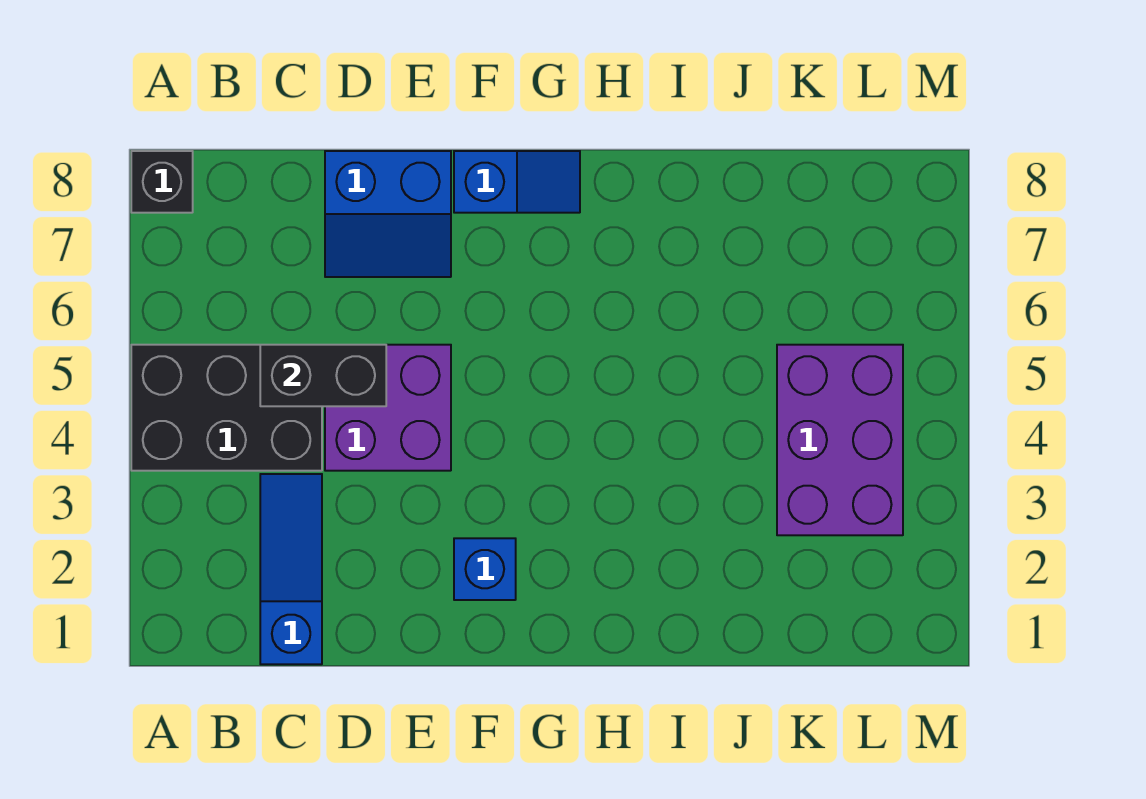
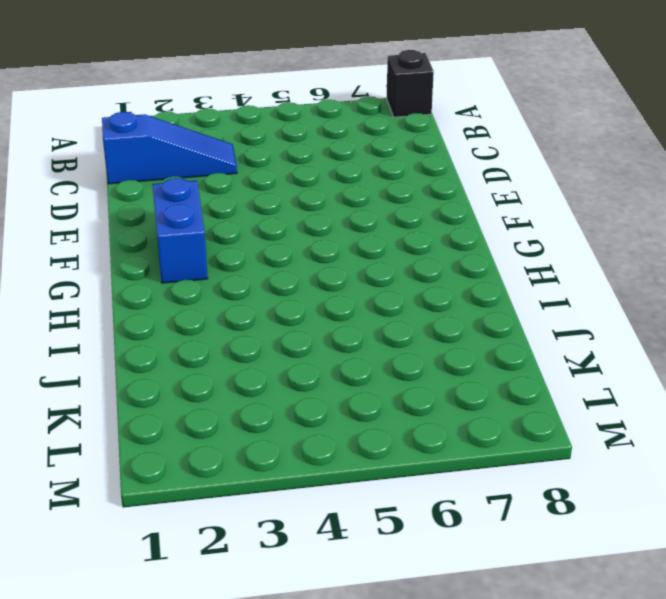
blue 1x2 brick [152,178,208,283] -> blue 1x1 brick [454,538,516,600]
none -> black 2x3 brick [131,345,322,471]
none -> purple 2x2 brick [325,345,451,471]

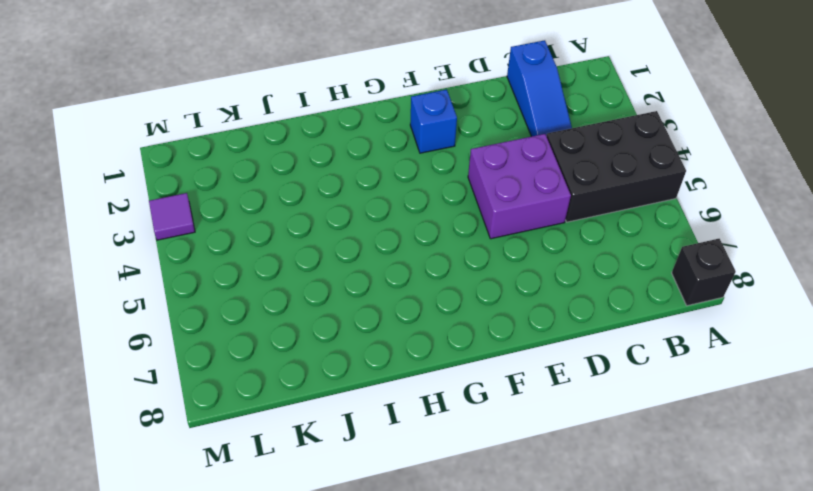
purple 1x1 tile [149,193,195,240] -> none
none -> blue 2x2 slope [325,151,451,277]
none -> blue 1x2 slope [454,151,580,213]

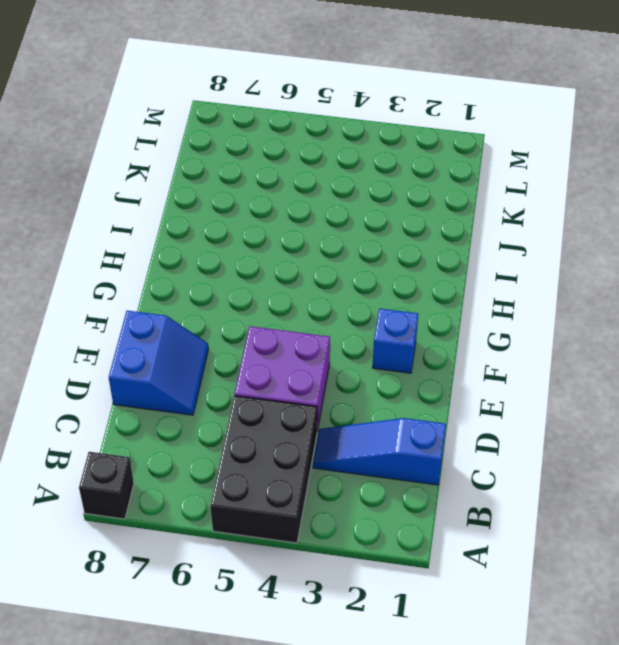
none -> blue 1x2 slope [454,151,580,213]
none -> purple 2x3 brick [777,345,903,535]

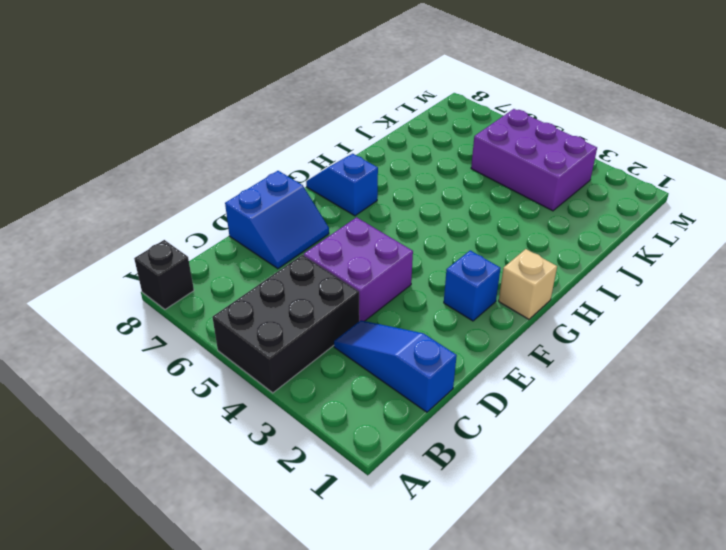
tan 1x1 brick [499,249,557,319] -> none
blue 1x2 slope [306,154,378,216] -> blue 1x2 slope turned to [454,151,580,213]
none -> black 1x2 brick [260,345,386,406]

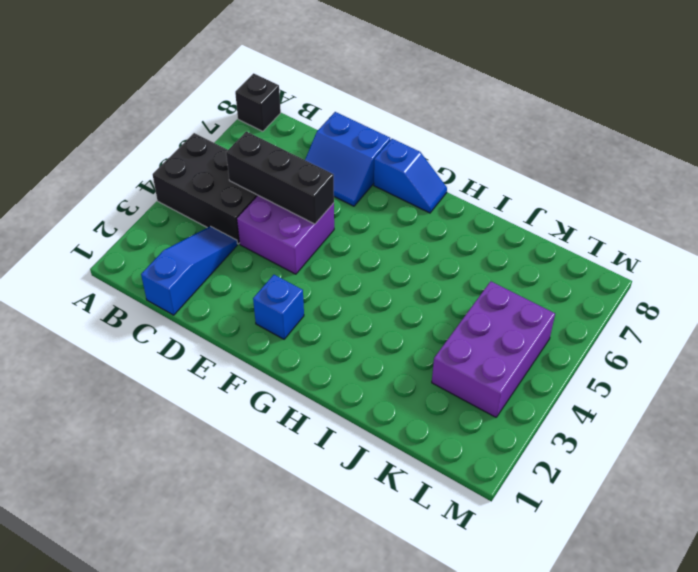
black 1x3 brick [226,131,334,224] -> black 1x2 brick [260,345,386,406]

